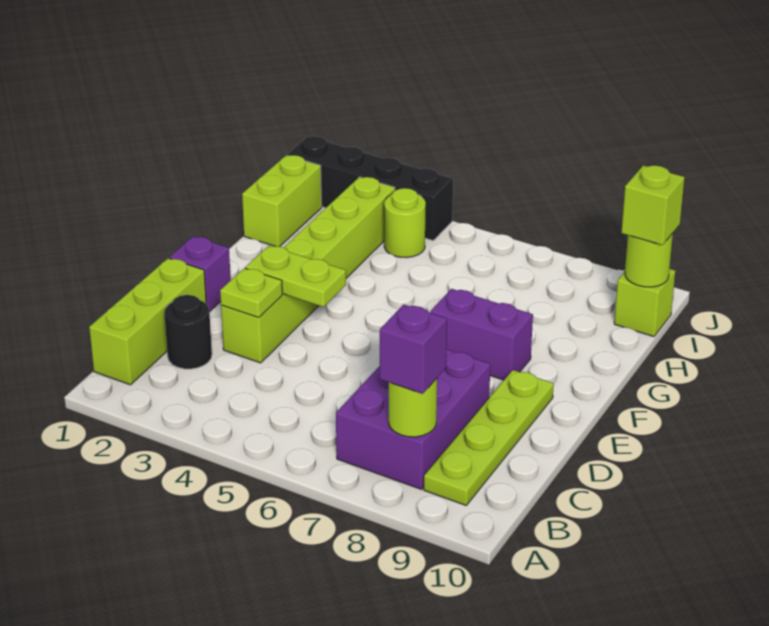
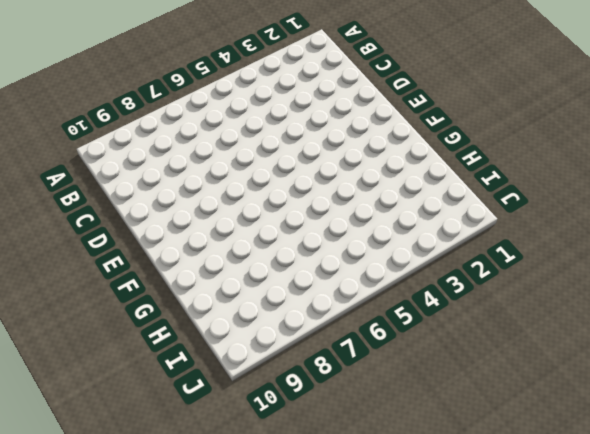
none -> lime 1x3 brick [89,258,206,385]
none -> purple 2x3 brick [336,349,490,489]
none -> lime 1x4 plate [424,370,554,505]

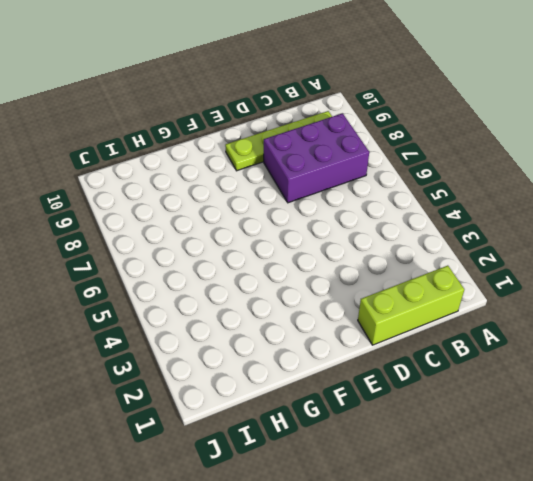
none -> black 1x1 round brick [164,295,212,369]
none -> lime 1x6 brick [221,177,395,363]
none -> purple 1x1 brick [169,236,231,312]

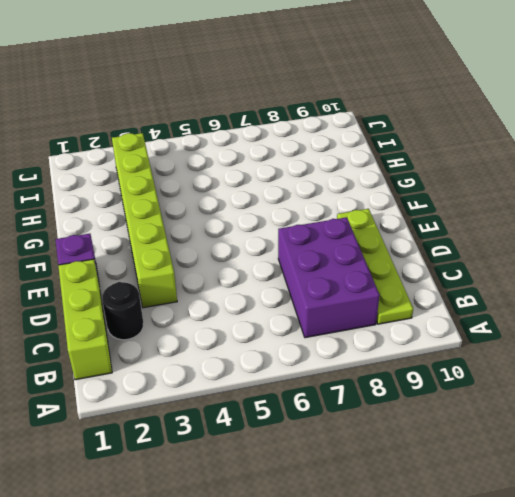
none -> purple 1x2 brick [431,289,533,380]
none -> lime 1x2 brick [242,155,322,247]
none -> lime 1x1 round brick [384,188,426,258]

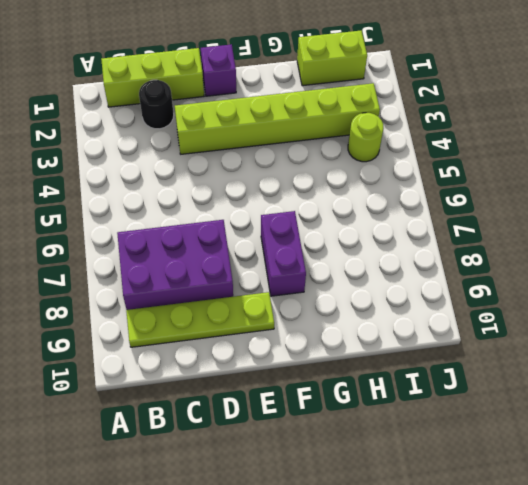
none -> lime 1x1 brick [614,269,675,337]
none -> black 1x4 brick [287,136,453,241]
none -> lime 1x1 round brick [389,379,437,437]

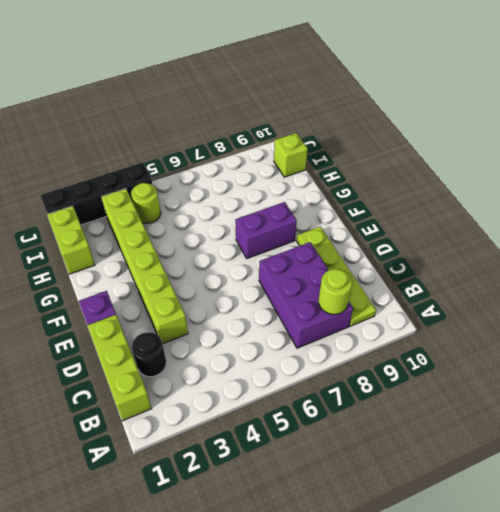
none -> lime 1x1 plate [220,268,282,318]
none -> lime 1x2 plate [245,246,346,307]
none -> lime 1x1 round brick [625,233,673,287]

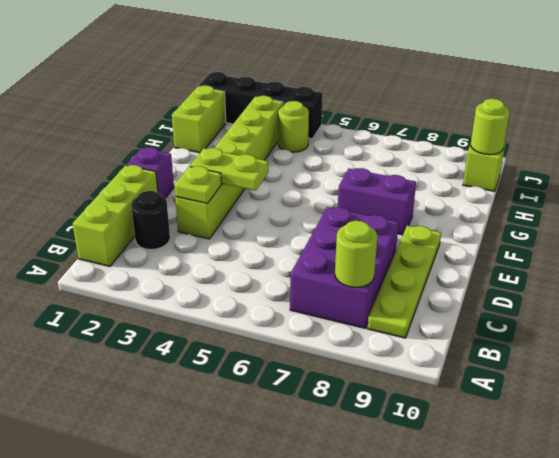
none -> purple 1x1 brick [380,304,447,394]
none -> lime 1x1 brick [621,165,685,245]

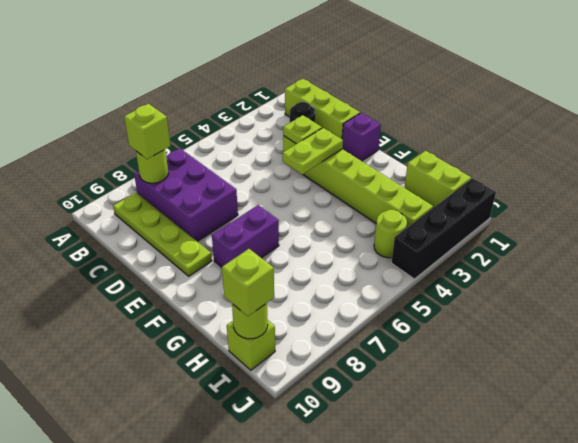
lime 1x1 brick [124,104,171,159] -> purple 1x1 brick [380,304,447,394]

